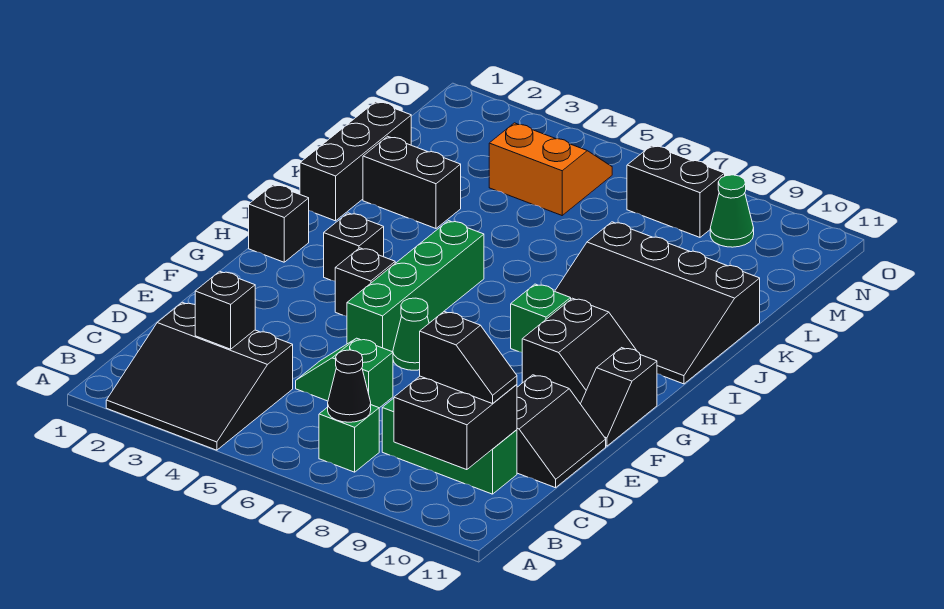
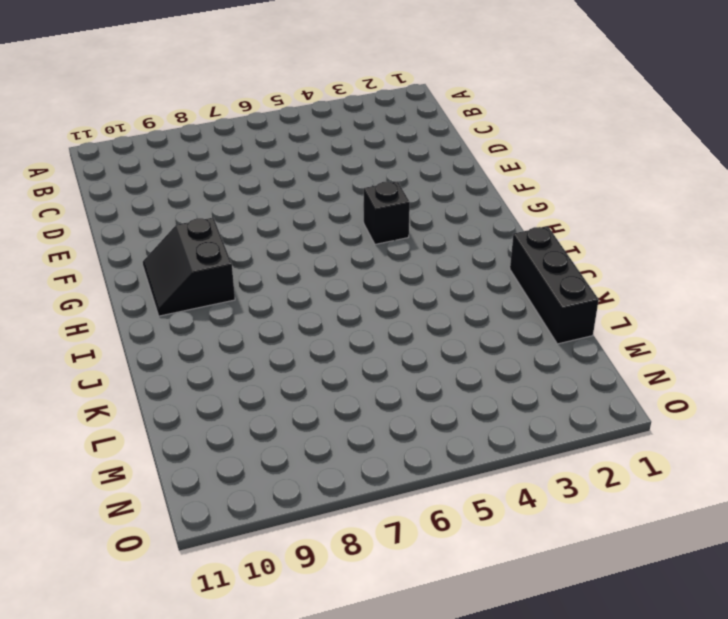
none -> black 3x3 slope [106,302,293,450]
none -> green 1x1 brick [319,405,379,472]
none -> green 1x3 brick [382,398,517,494]

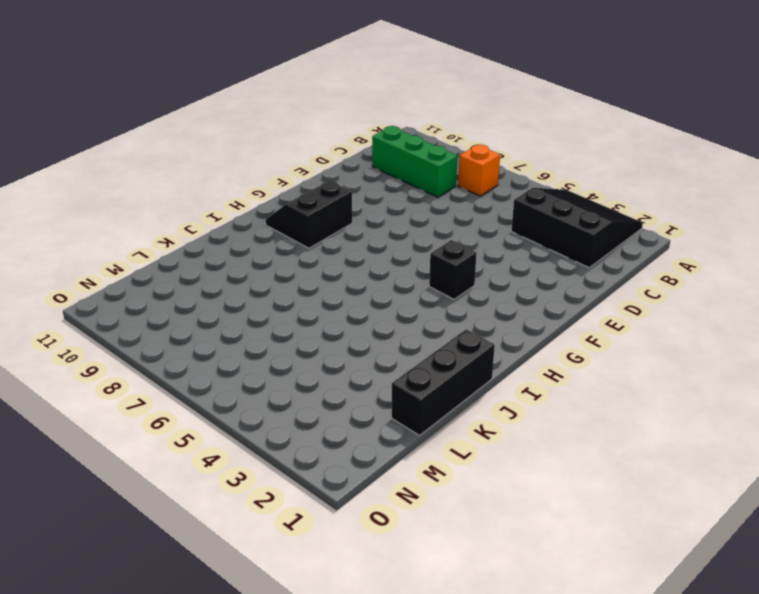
orange 1x1 brick [458,145,500,196] -> green 1x1 brick [319,405,379,472]
none -> green 1x2 slope [296,338,393,408]
none -> black 2x2 slope [517,375,606,488]
none -> green 1x4 brick [347,221,484,352]

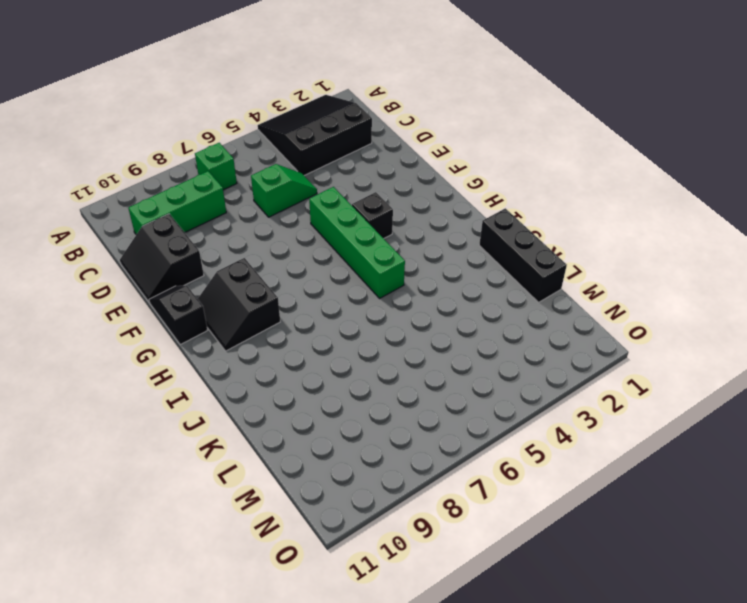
none -> green 1x1 cone [393,298,429,370]
none -> black 1x1 brick [249,184,309,262]
none -> black 1x1 brick [324,213,384,281]

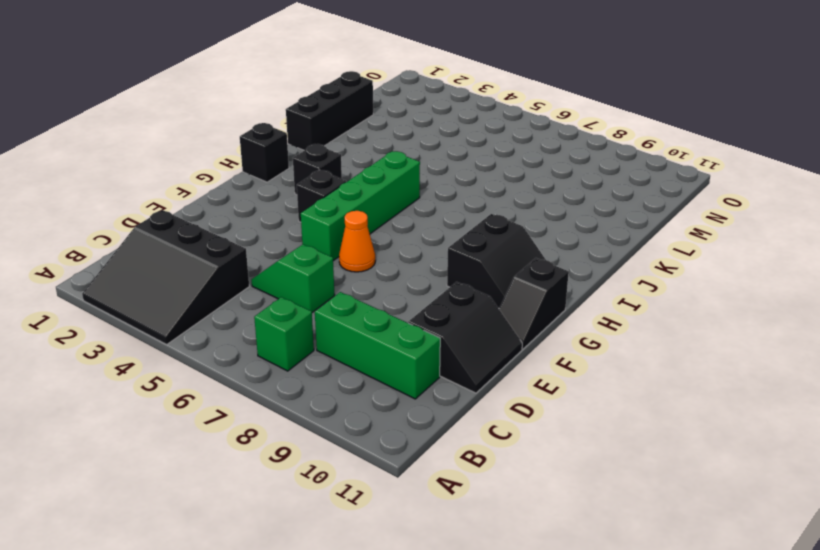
orange 1x1 cone [339,211,375,272] -> green 1x1 cone [393,298,429,370]
none -> green 1x1 brick [511,284,571,352]
none -> black 3x4 slope [555,222,760,384]
none -> black 1x2 brick [363,136,461,228]

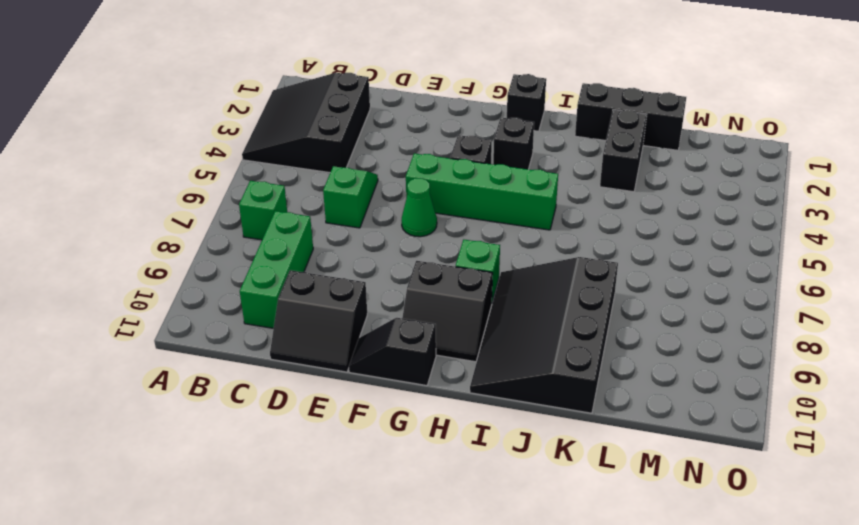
none -> orange 2x2 slope [489,123,612,215]
none -> black 1x2 brick [627,145,725,237]
none -> green 1x1 cone [710,175,754,247]

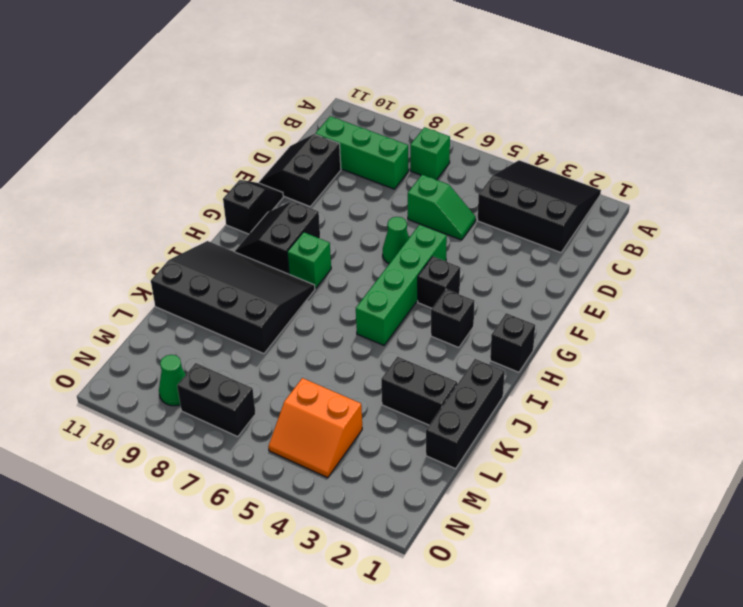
none -> black 1x1 cone [328,350,371,422]
none -> black 2x2 brick [394,376,517,470]
none -> black 1x1 brick [195,271,255,349]

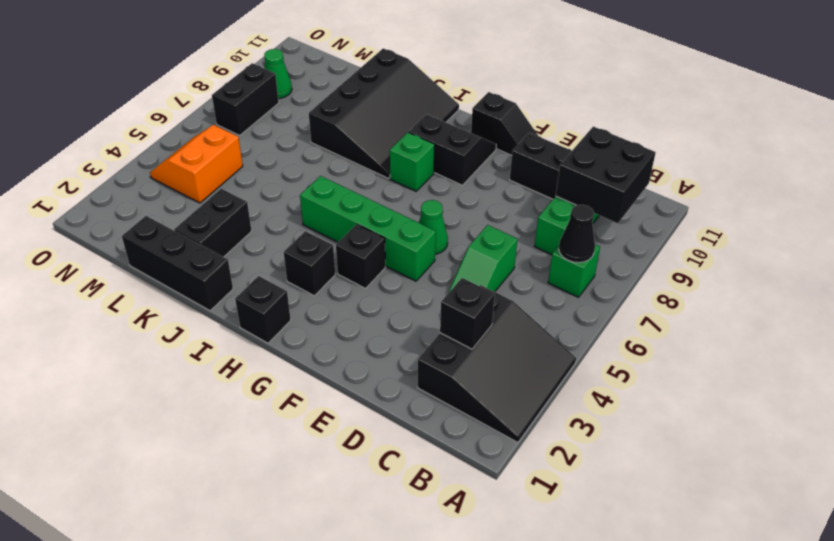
none -> black 1x2 slope [420,312,517,404]

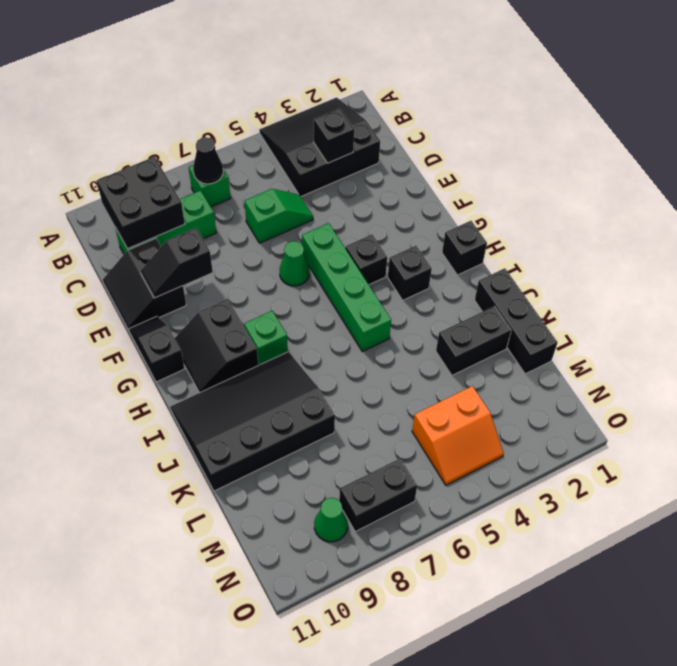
black 1x2 slope [141,228,213,298] -> black 1x2 slope moved to [420,312,517,404]

